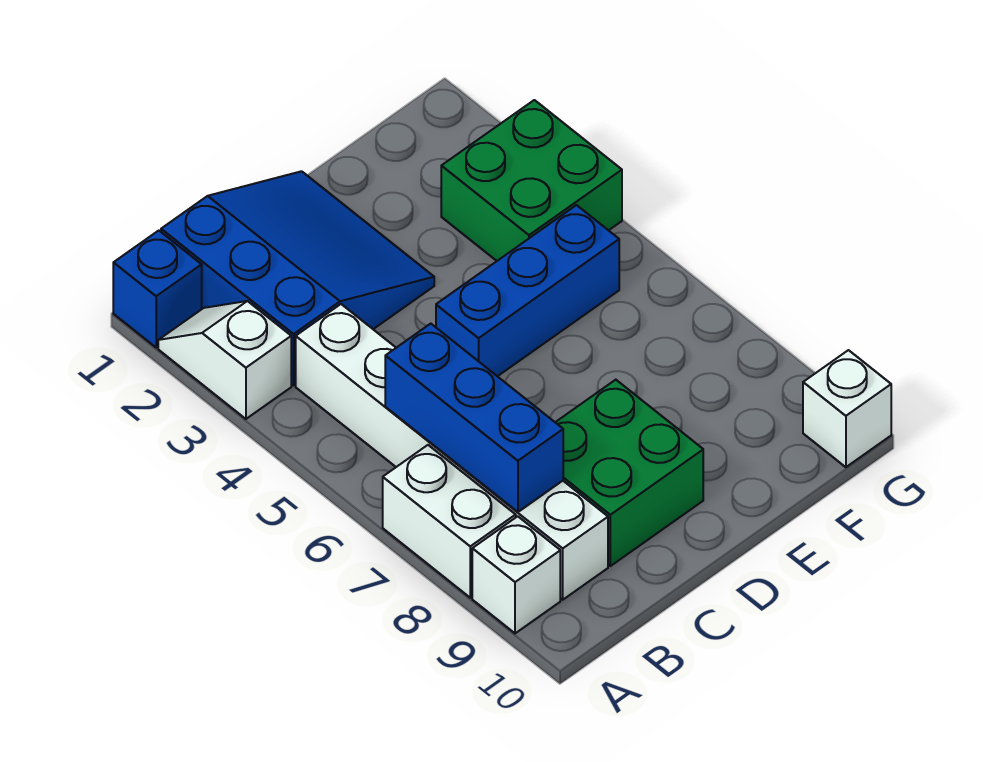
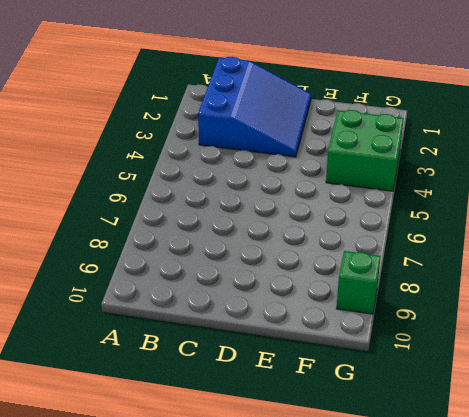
green 1x1 brick [336,251,381,314] -> none
none -> blue 1x1 brick [113,231,202,347]
none -> white 1x2 slope [158,301,291,419]

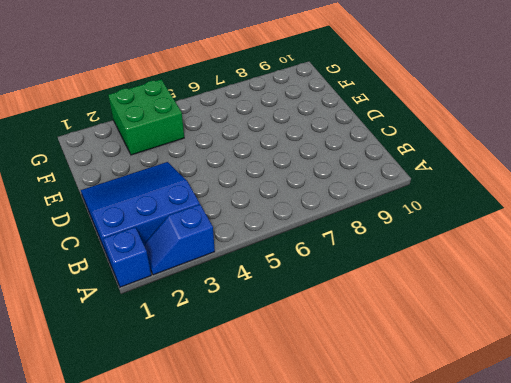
blue 1x2 slope [144,204,215,275] -> white 1x2 slope [158,301,291,419]
none -> white 1x2 brick [383,445,516,598]
none -> white 1x1 brick [472,516,560,633]

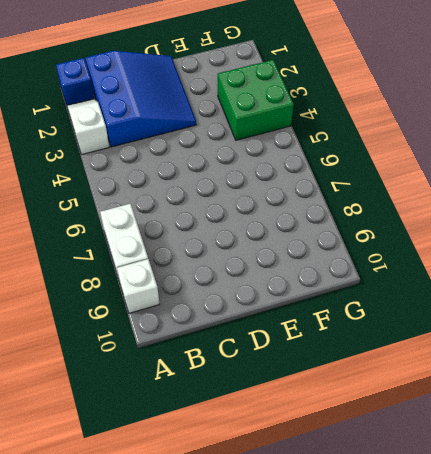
none -> white 1x6 brick [296,304,608,600]
none -> green 2x2 brick [555,380,703,566]

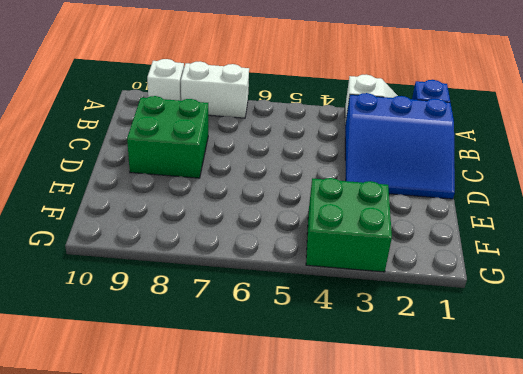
none -> white 1x6 brick [296,304,608,600]
none -> blue 1x3 brick [436,205,619,376]

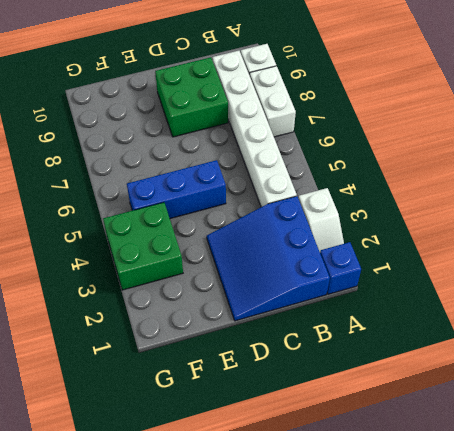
none -> white 1x1 brick [803,350,891,467]
none -> blue 1x3 brick [385,324,563,512]

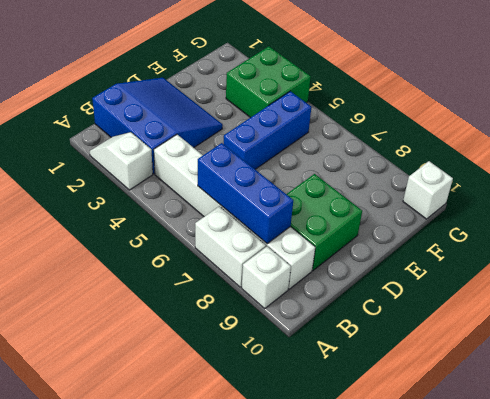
none -> blue 1x1 brick [113,231,202,347]

